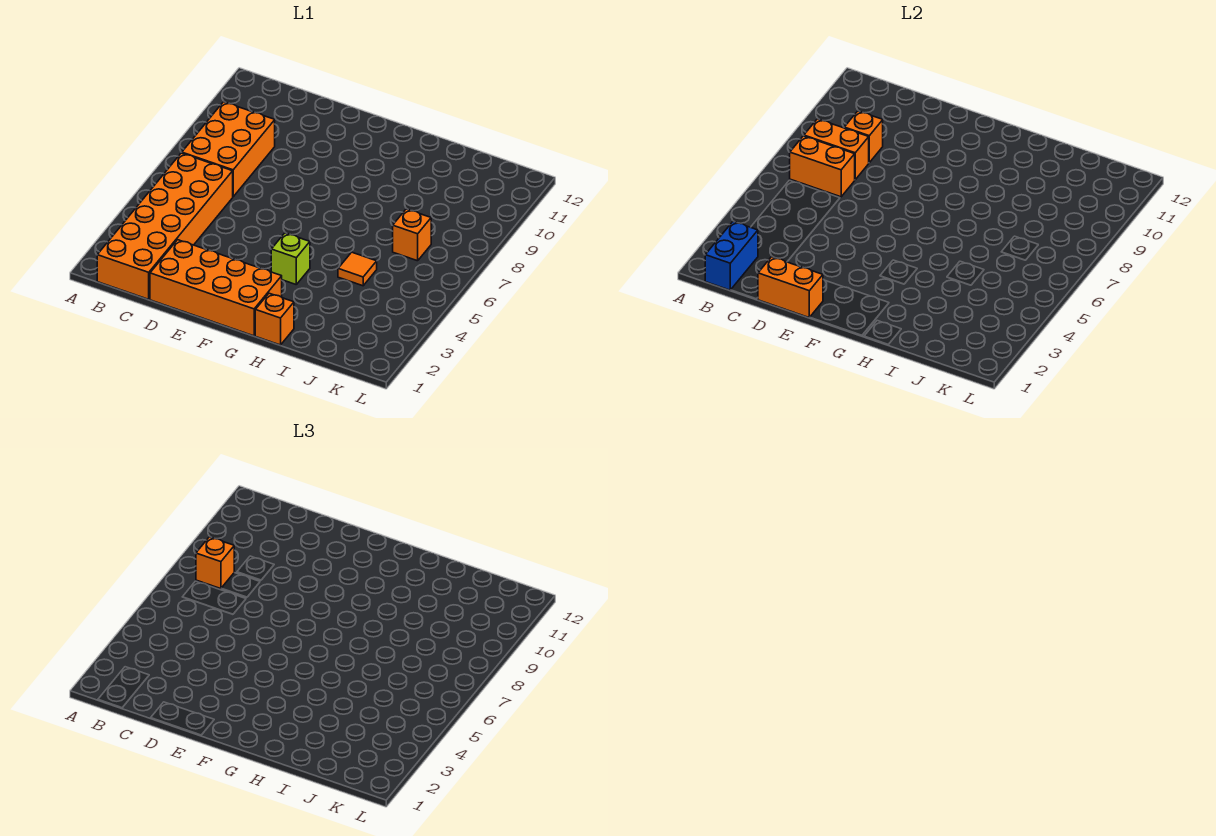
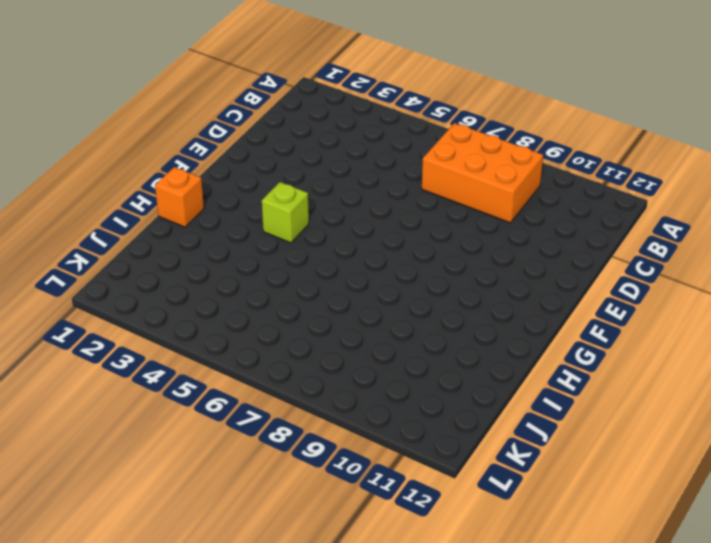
none -> orange 2x6 brick [97,153,233,299]
none -> orange 2x4 brick [150,240,282,336]
none -> orange 1x1 tile [338,252,377,286]

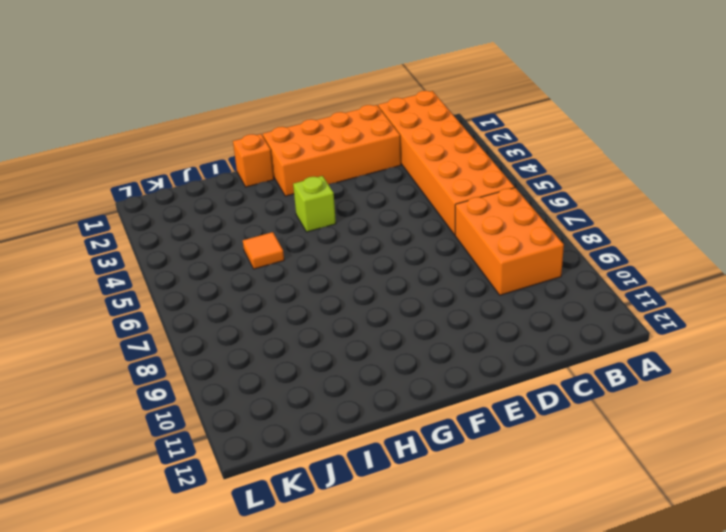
none -> orange 1x1 brick [393,209,431,261]
none -> blue 1x2 brick [705,222,758,290]
none -> orange 1x2 brick [790,136,855,197]

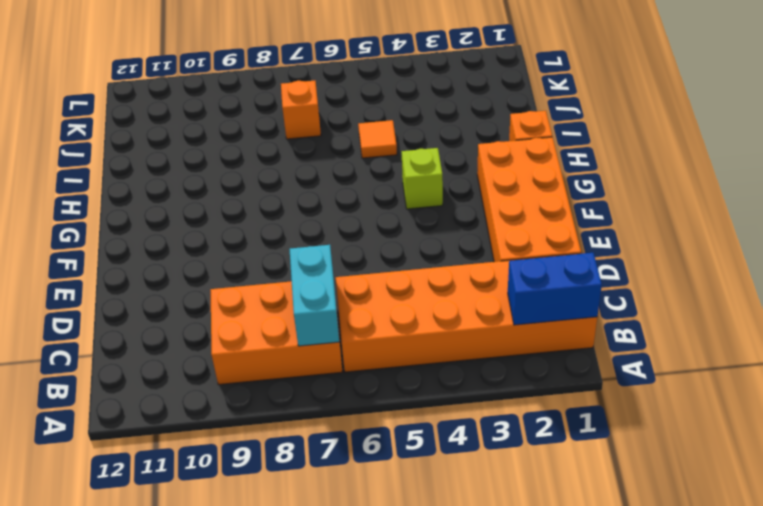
cyan 1x2 brick [290,245,339,346] -> orange 1x2 brick [790,136,855,197]
none -> orange 1x2 brick [804,119,869,180]
none -> orange 1x1 brick [844,111,883,162]
none -> orange 1x2 brick [758,257,823,317]

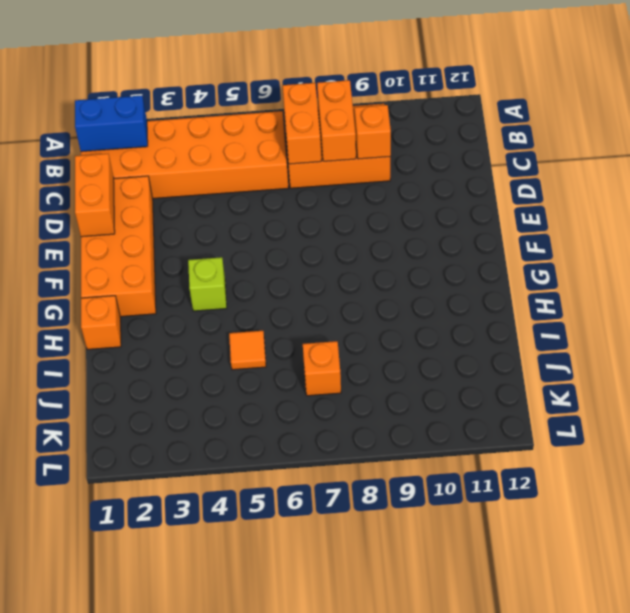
none -> orange 1x1 brick [196,537,234,589]

